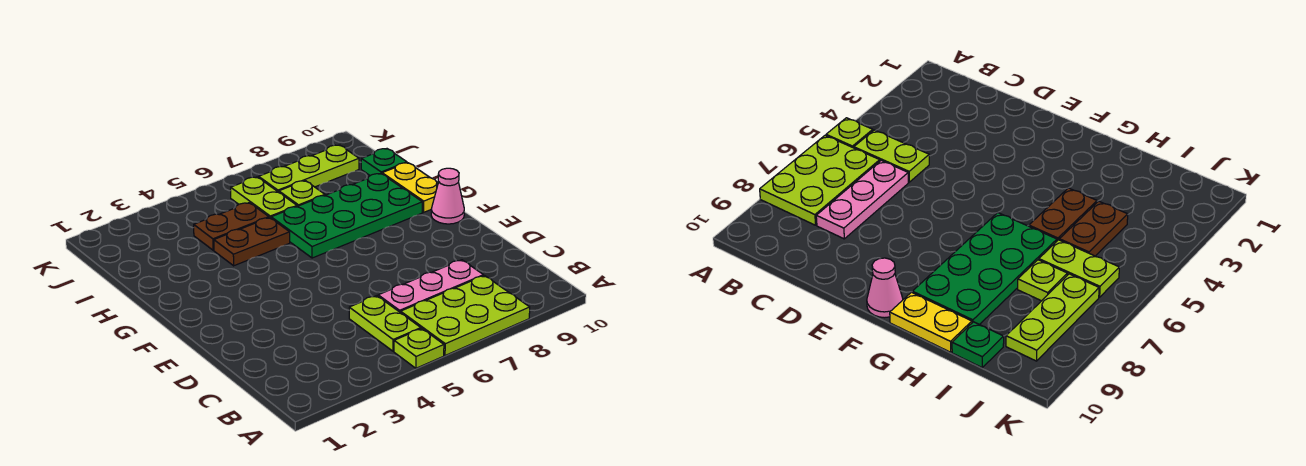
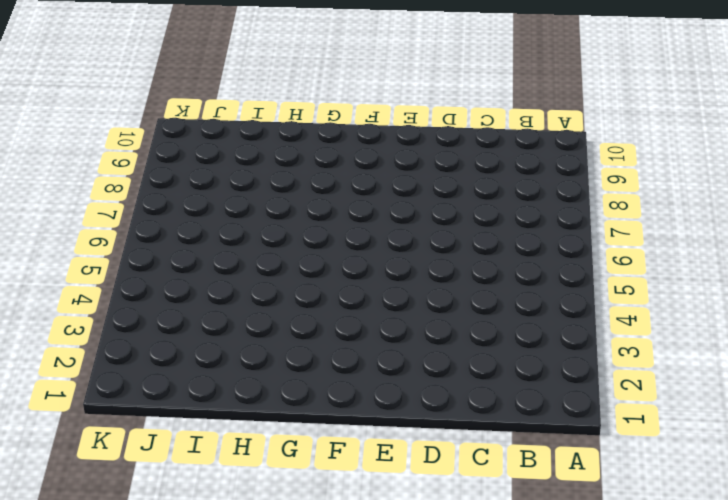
none -> lime 1x1 plate [394,329,444,368]
none -> lime 2x3 plate [401,276,530,355]
none -> lime 1x2 plate [349,296,421,351]

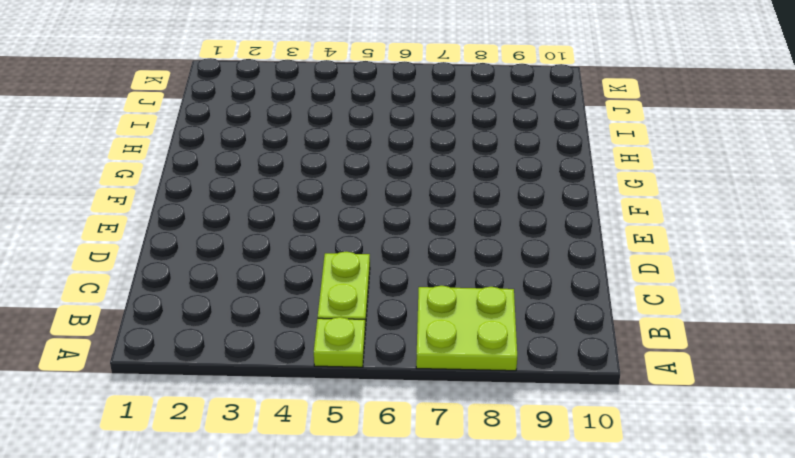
lime 2x2 plate [416,286,517,371] -> lime 2x3 plate [401,276,530,355]
none -> pink 1x3 plate [378,260,483,313]
none -> pink 1x1 cone [431,168,464,224]
none -> green 2x4 plate [271,173,422,258]

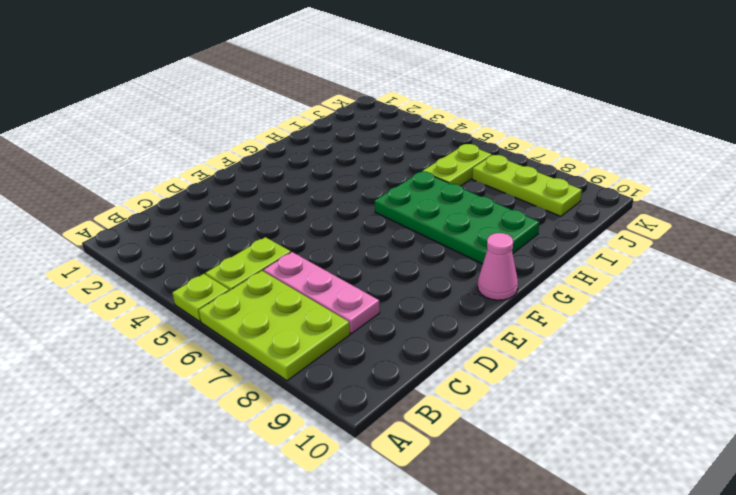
none -> yellow 1x2 plate [382,163,438,212]
none -> brown 1x2 plate [214,218,290,266]
none -> brown 1x2 plate [194,203,269,250]

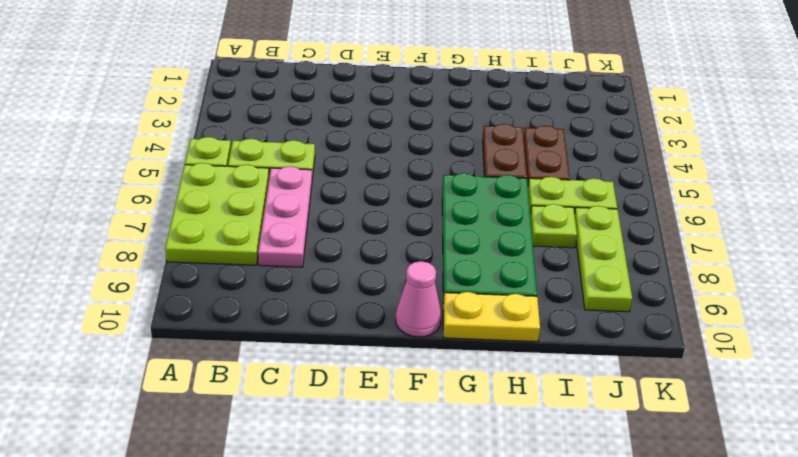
none -> green 1x1 plate [361,149,407,176]

